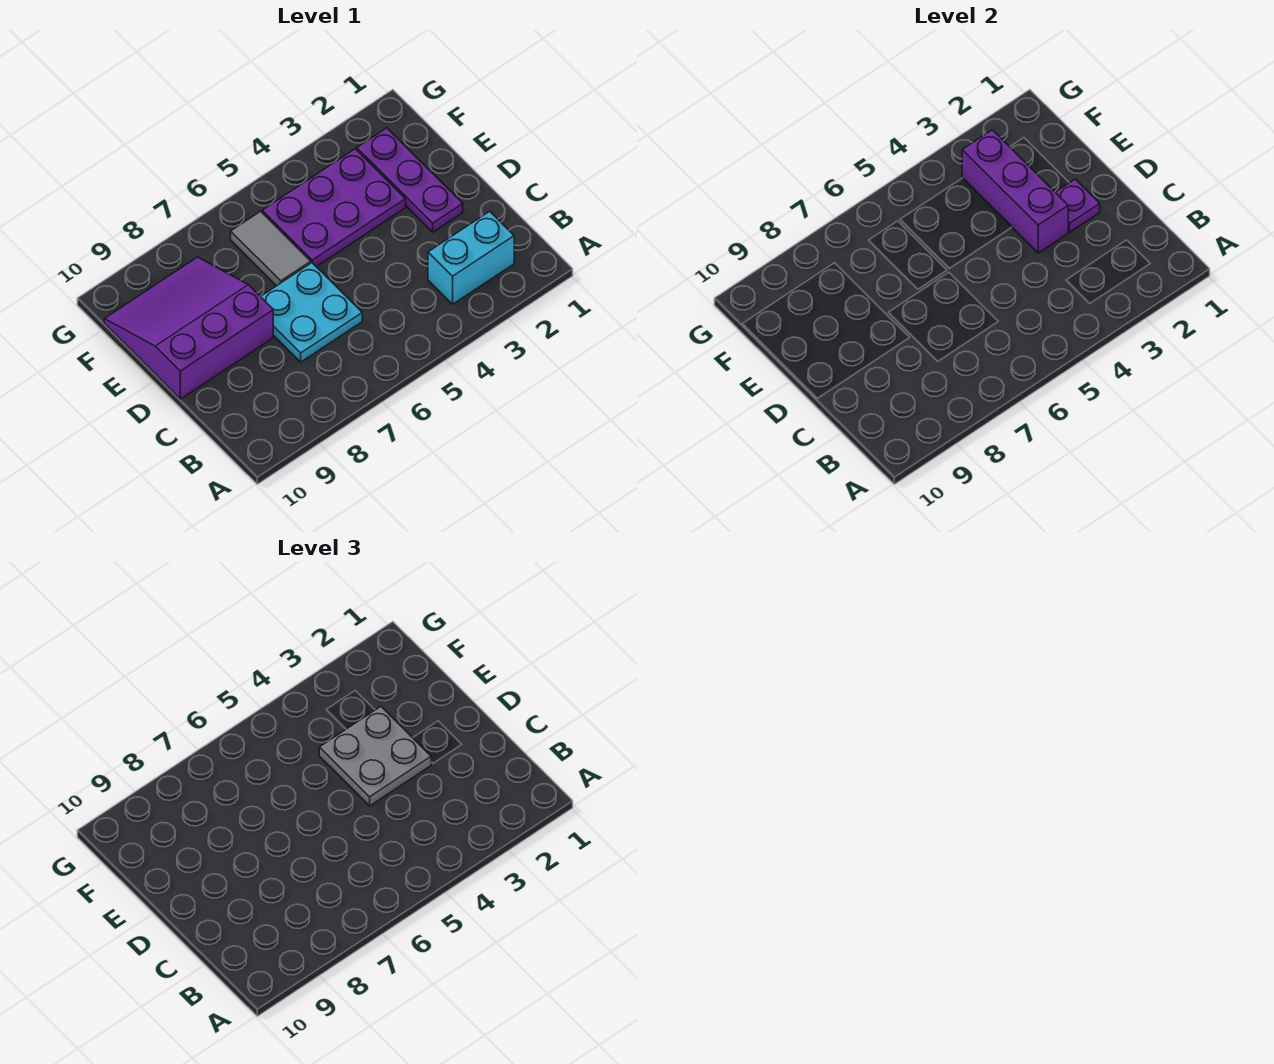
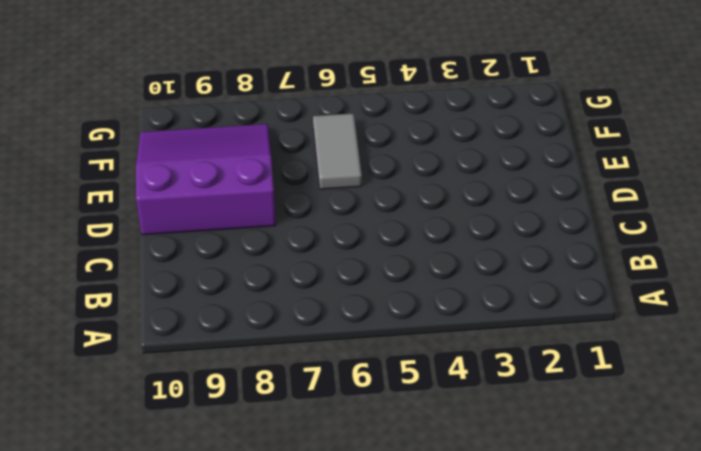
none -> cyan 1x2 brick [428,211,514,304]
none -> cyan 2x2 plate [261,263,362,362]

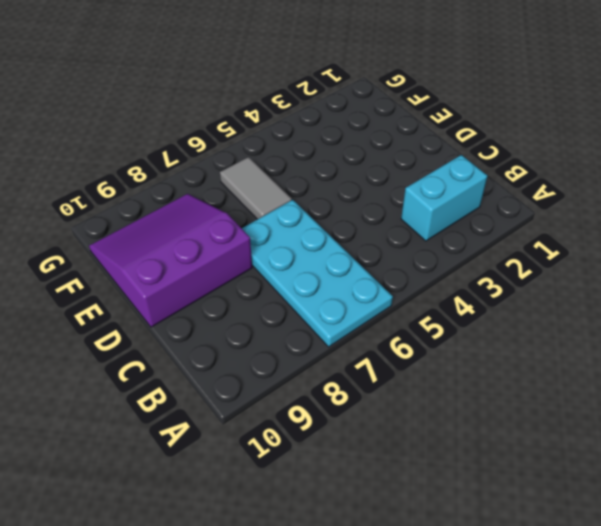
cyan 2x4 plate [242,200,393,347] -> cyan 2x2 plate [261,263,362,362]
none -> purple 1x3 plate [357,128,463,232]
none -> purple 2x3 plate [262,149,406,267]

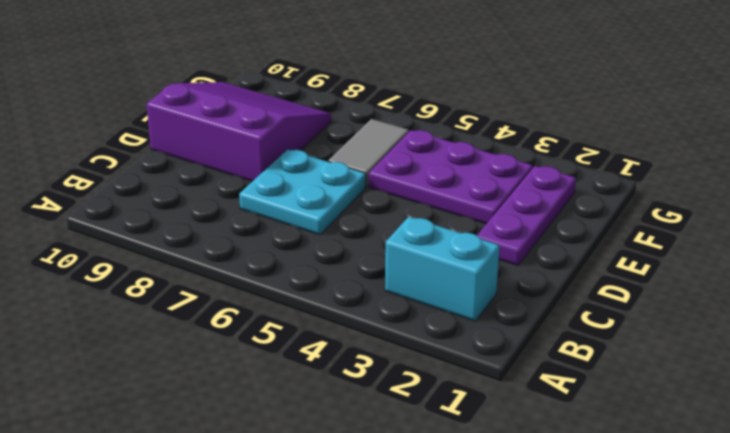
none -> purple 1x1 plate [1055,179,1100,232]
none -> purple 1x3 brick [962,130,1068,253]

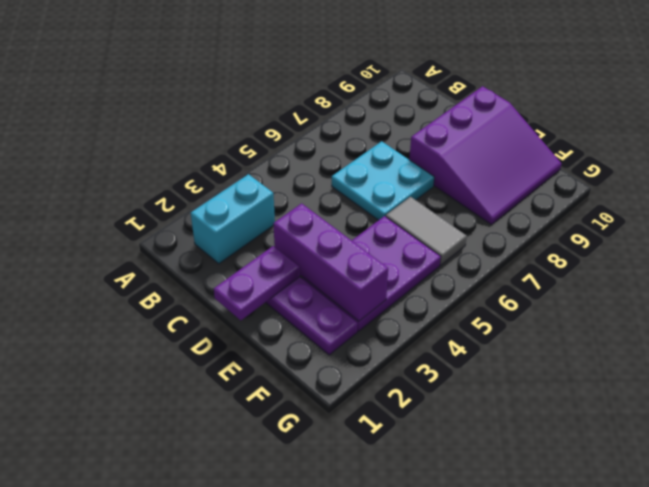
purple 1x2 plate [214,246,300,320] -> purple 1x1 plate [1055,179,1100,232]
none -> grey 2x2 plate [319,707,431,806]

